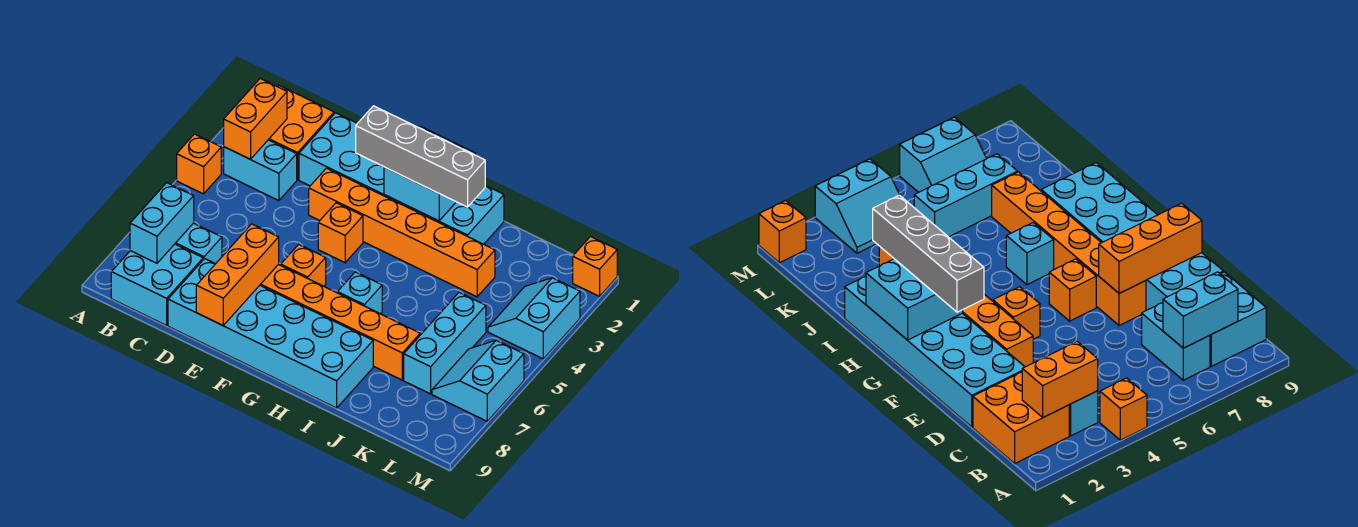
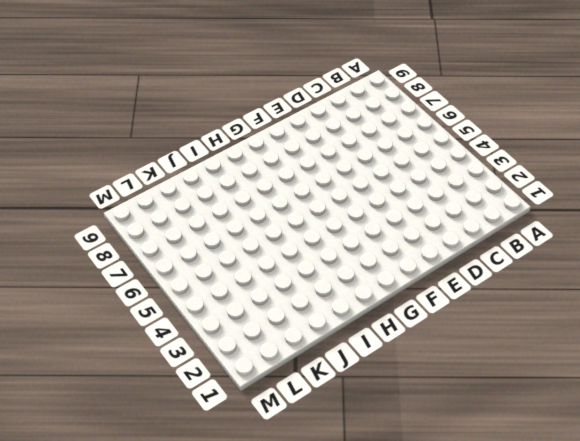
none -> orange 1x1 brick [177,134,221,194]
none -> orange 2x2 brick [268,85,334,180]
none -> cyan 1x2 brick [224,140,297,201]

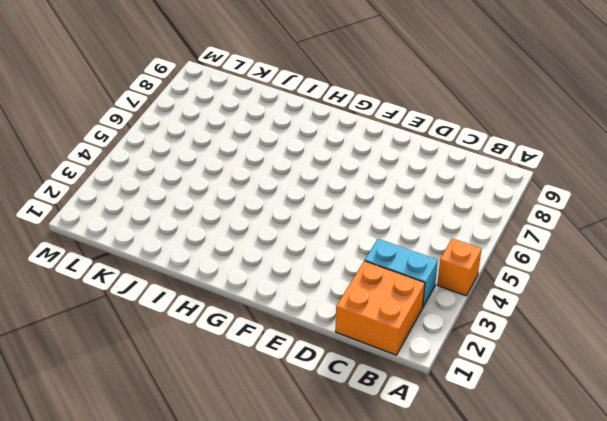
none -> cyan 1x2 brick [175,223,222,264]
none -> cyan 2x2 brick [111,244,203,325]
none -> cyan 2x6 brick [299,113,504,244]

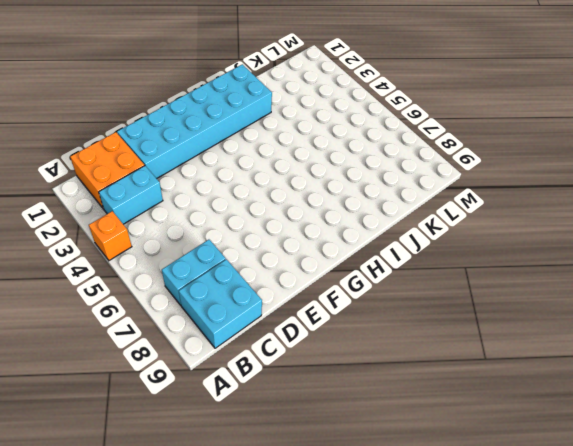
none -> cyan 2x6 brick [168,259,373,408]
none -> orange 1x6 brick [309,168,495,297]
none -> orange 1x6 brick [260,264,420,380]

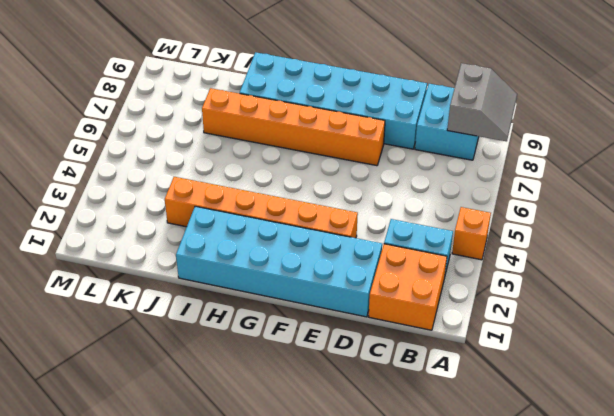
grey 2x2 slope [447,63,517,141] -> cyan 1x2 brick [130,183,194,263]
none -> cyan 1x2 brick [175,223,222,264]
none -> orange 1x1 brick [318,203,363,263]
none -> orange 1x1 brick [281,244,326,286]

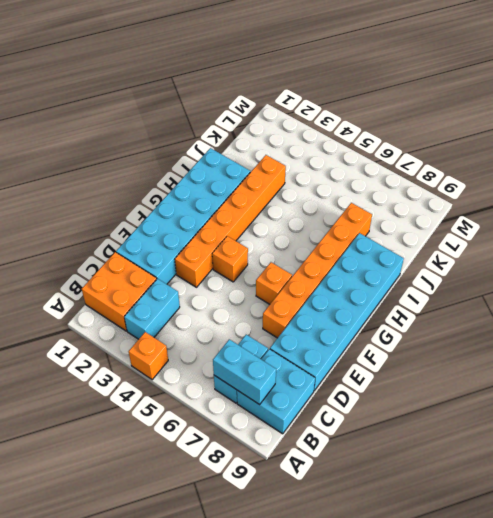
none -> cyan 1x1 brick [337,272,382,314]
none -> cyan 1x3 brick [404,292,486,394]
none -> cyan 2x2 slope [488,278,580,359]

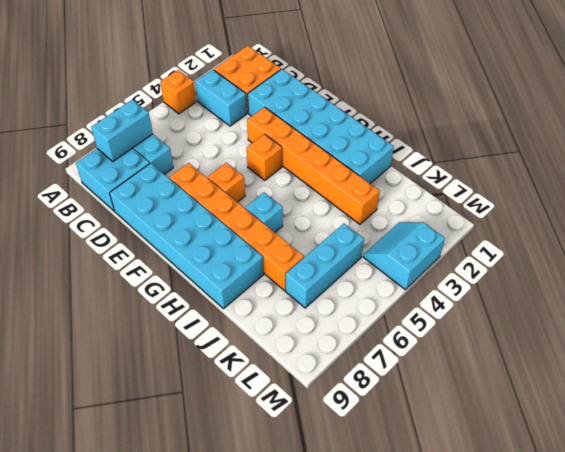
none -> cyan 2x2 slope [432,340,524,421]
none -> orange 1x1 brick [573,237,617,296]
none -> orange 1x2 brick [224,79,287,159]

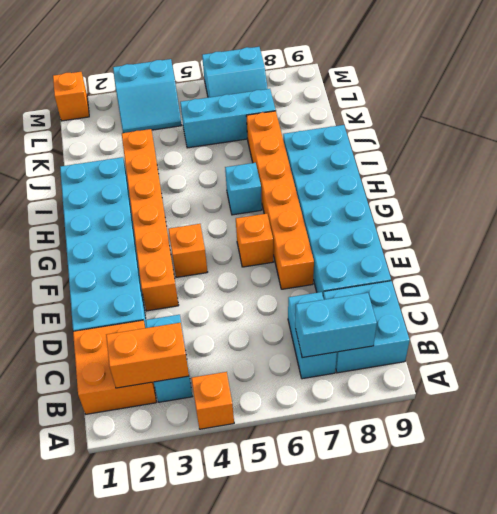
none -> orange 1x3 brick [196,224,279,325]
none -> cyan 2x2 brick [384,126,476,221]
none -> grey 1x4 brick [356,106,485,207]

